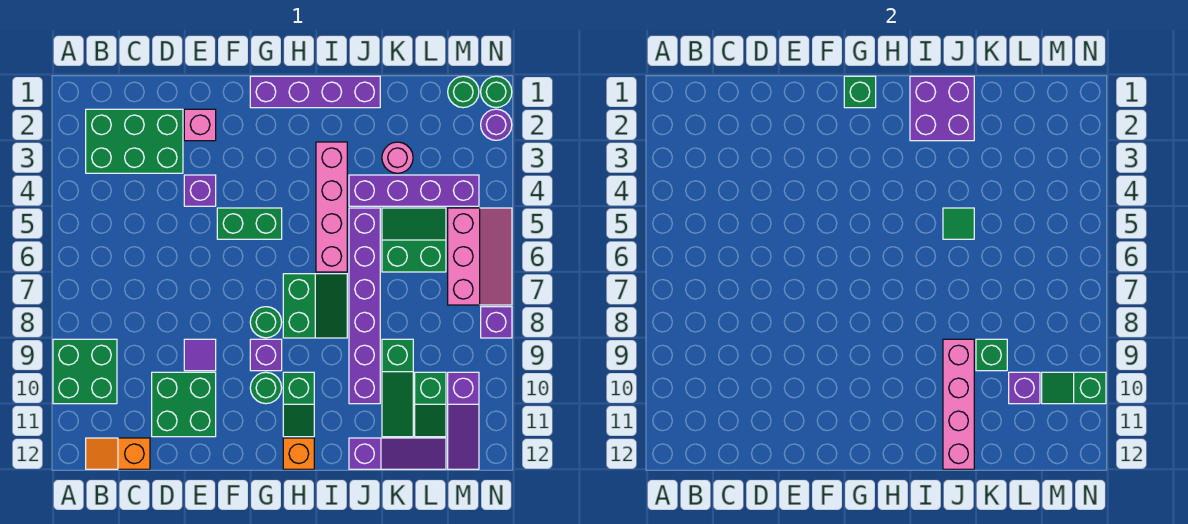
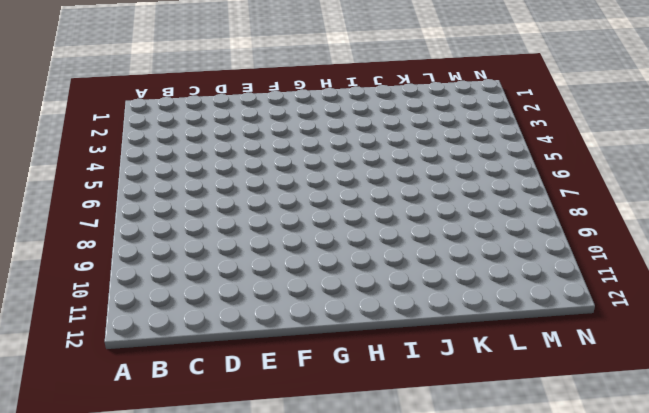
none -> green 2x2 brick [53,339,117,404]
none -> green 2x3 brick [86,109,183,173]
none -> orange 1x2 slope [86,438,150,469]
none -> green 2x2 brick [152,372,216,437]

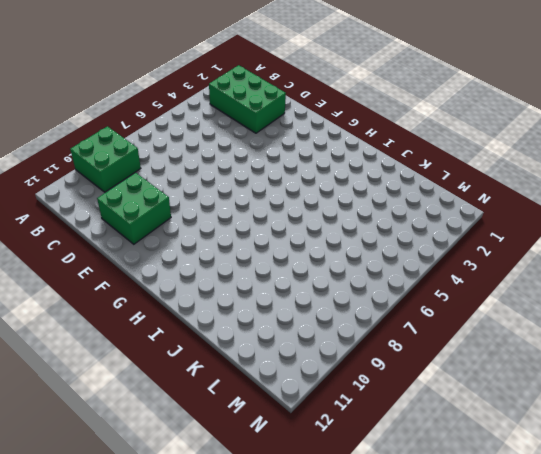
none -> orange 1x2 slope [86,438,150,469]
none -> pink 1x1 brick [184,109,216,141]
none -> purple 1x1 brick [184,175,216,206]
none -> purple 1x1 tile [184,339,216,371]

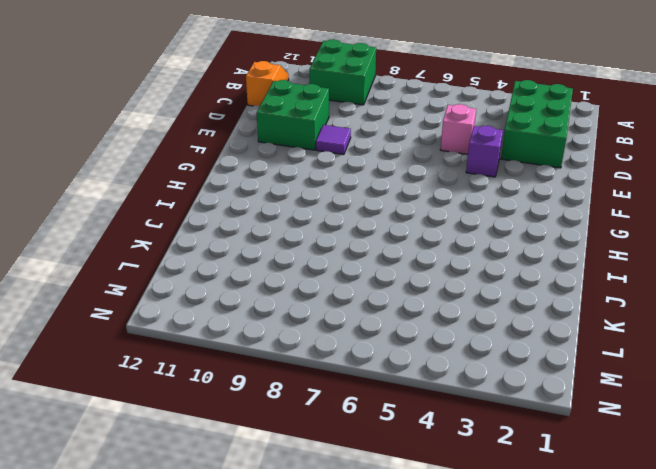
pink 1x1 brick [440,104,476,154] -> pink 1x1 brick moved to [184,109,216,141]
none -> green 1x2 brick [217,208,282,239]
none -> purple 1x4 brick [250,76,380,108]
none -> green 1x1 round brick [250,307,282,338]
none -> purple 1x1 brick [250,339,282,371]

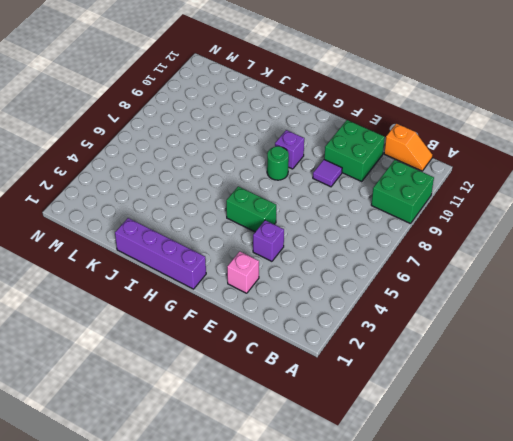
none -> green 2x3 brick [86,109,183,173]
none -> green 1x1 round brick [250,372,282,404]
none -> green 2x2 slope [283,274,347,338]
none -> green 1x2 slope [283,372,314,437]

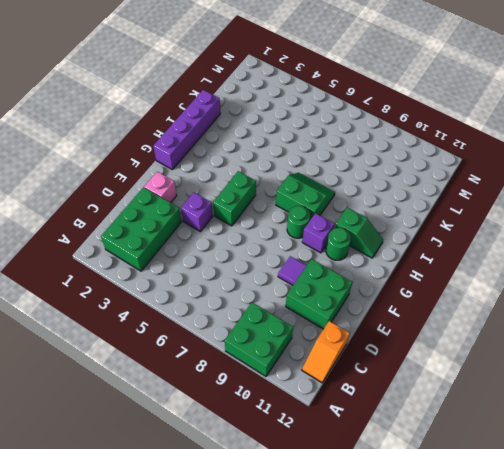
none -> orange 1x1 brick [283,438,314,469]
none -> pink 1x4 brick [316,142,347,272]
none -> purple 1x4 brick [349,175,479,206]
none -> purple 1x6 brick [349,208,380,404]

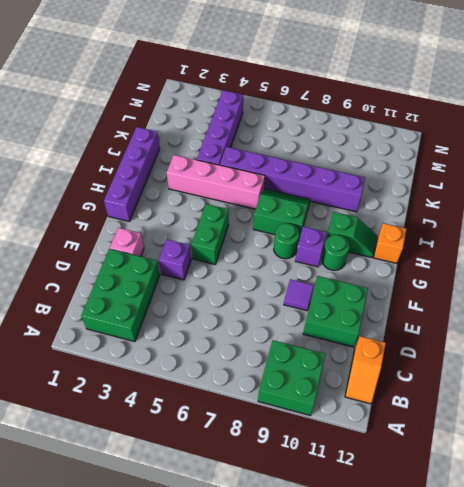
none -> purple 1x3 slope [349,438,446,469]
none -> pink 1x1 round brick [382,142,413,173]
none -> green 2x2 slope [382,208,446,272]
none -> green 1x3 slope [382,339,413,437]

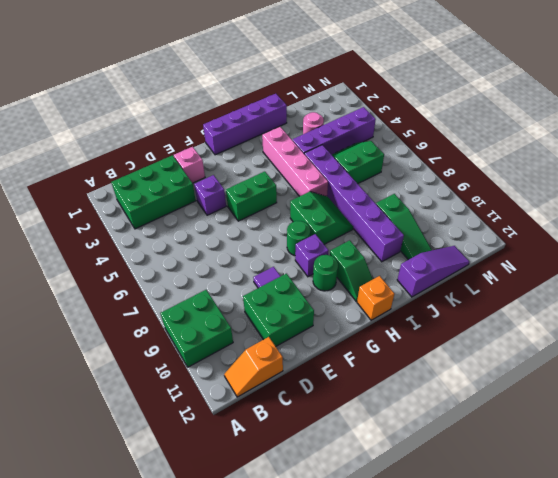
none -> green 1x2 slope [415,372,446,437]
none -> green 1x1 round brick [448,76,479,108]
none -> pink 2x3 slope [448,208,512,305]
none -> purple 1x3 slope [448,372,479,469]

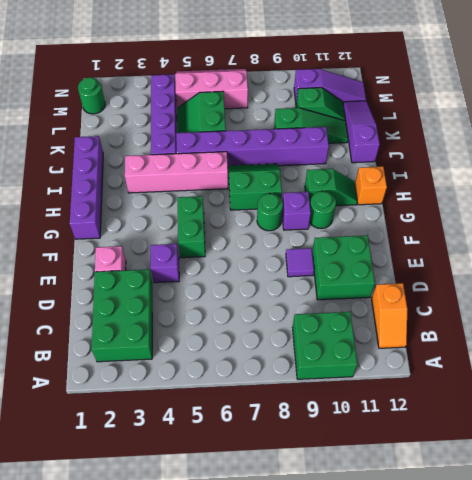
none -> pink 1x1 round brick [382,142,413,173]
none -> green 1x1 round brick [481,76,512,108]
none -> purple 1x1 round brick [481,109,512,140]
none -> purple 1x1 brick [481,307,512,338]

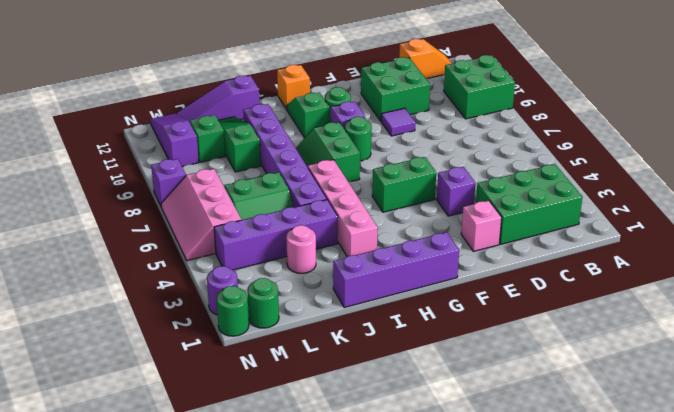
none -> green 1x1 brick [844,76,876,108]
none -> purple 2x2 brick [910,76,974,141]
none -> green 1x1 tile [943,208,974,239]
none -> pink 1x4 brick [943,339,974,469]

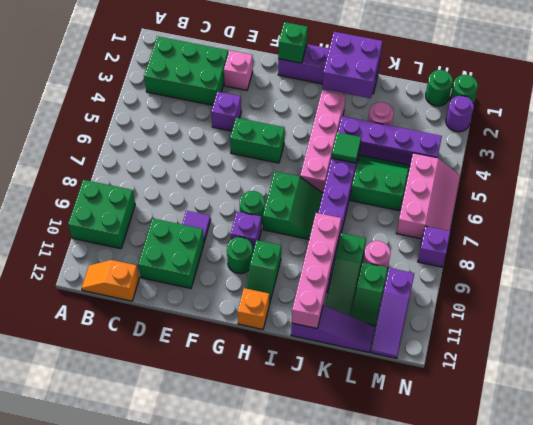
pink 1x1 round brick [363,241,390,268] -> none
none -> green 1x1 brick [976,339,1007,371]
none -> purple 1x1 brick [1009,372,1040,404]
none -> green 1x2 slope [1042,372,1106,404]

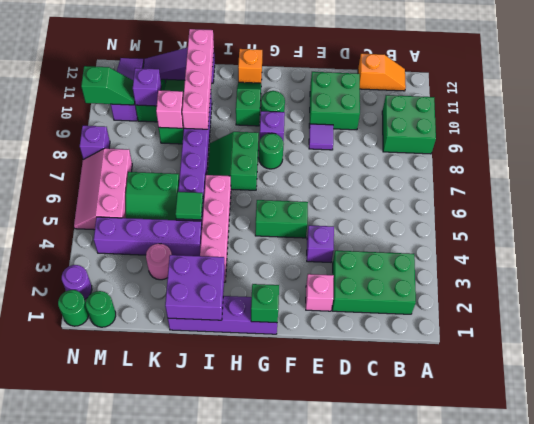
pink 1x1 brick [156,90,183,128] -> green 1x1 brick [976,339,1007,371]

